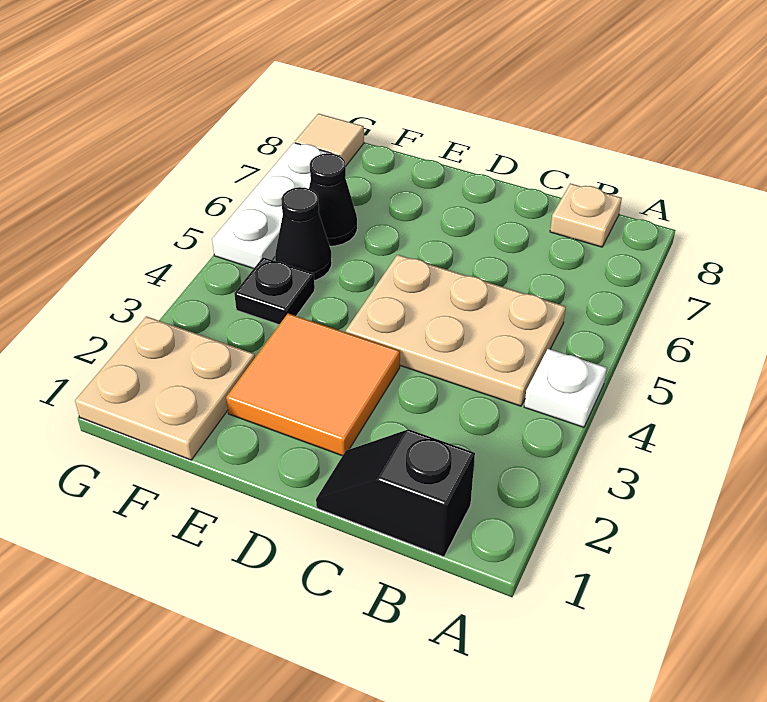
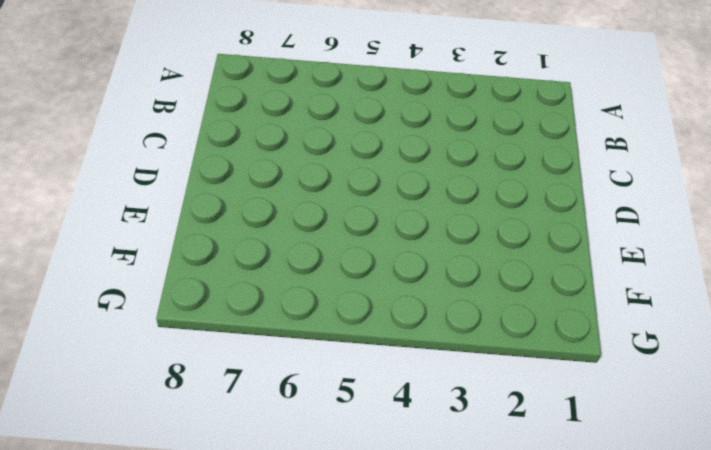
none -> white 1x1 plate [524,349,607,427]
none -> black 1x2 slope [316,429,475,557]

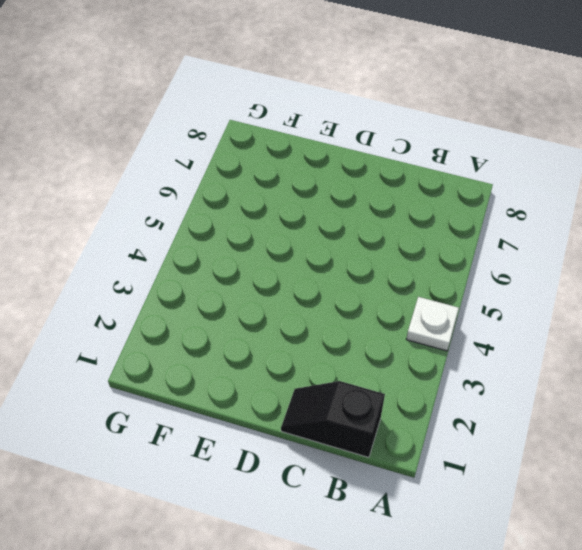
none -> tan 2x3 plate [346,255,566,406]
none -> tan 1x1 plate [550,183,622,247]

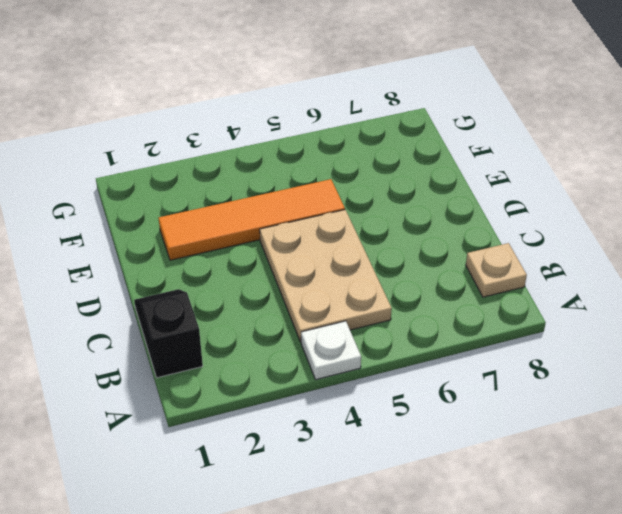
orange 1x4 tile [159,179,345,260] -> orange 2x2 tile [226,314,400,456]
none -> tan 2x2 plate [75,316,255,460]
none -> black 1x1 plate [234,257,315,325]

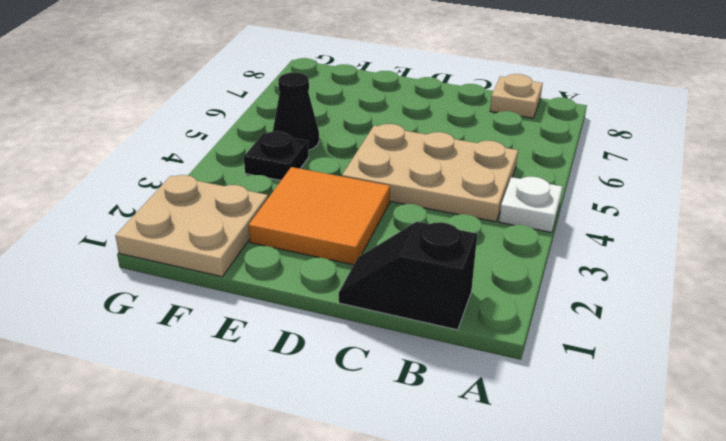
none -> black 1x1 cone [309,153,357,246]
none -> white 1x3 plate [212,143,331,269]

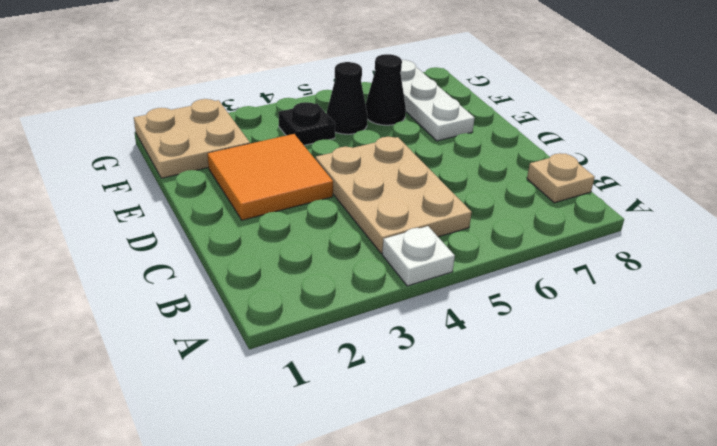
white 1x3 plate [400,60,474,141] -> white 1x3 plate turned to [212,143,331,269]
none -> black 1x2 slope [316,429,475,557]
none -> tan 1x1 tile [295,114,364,166]

